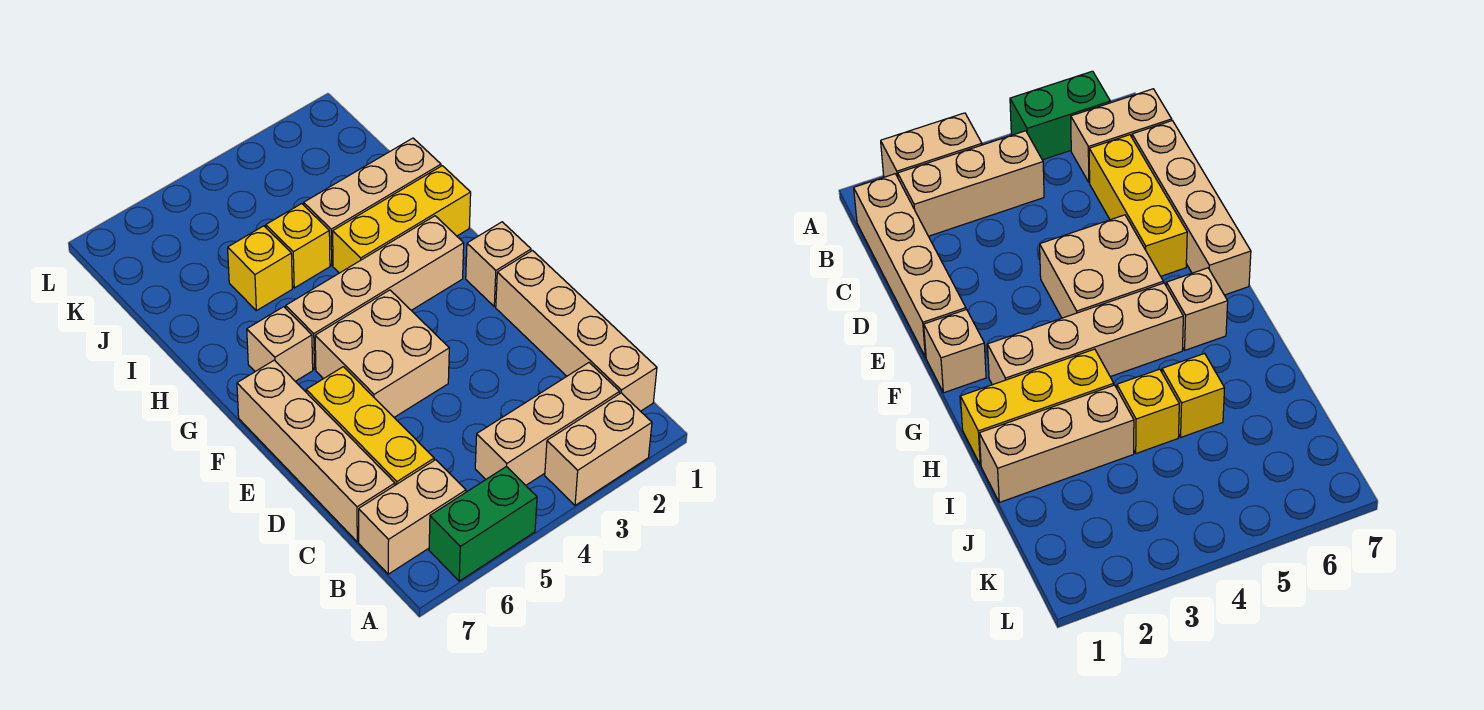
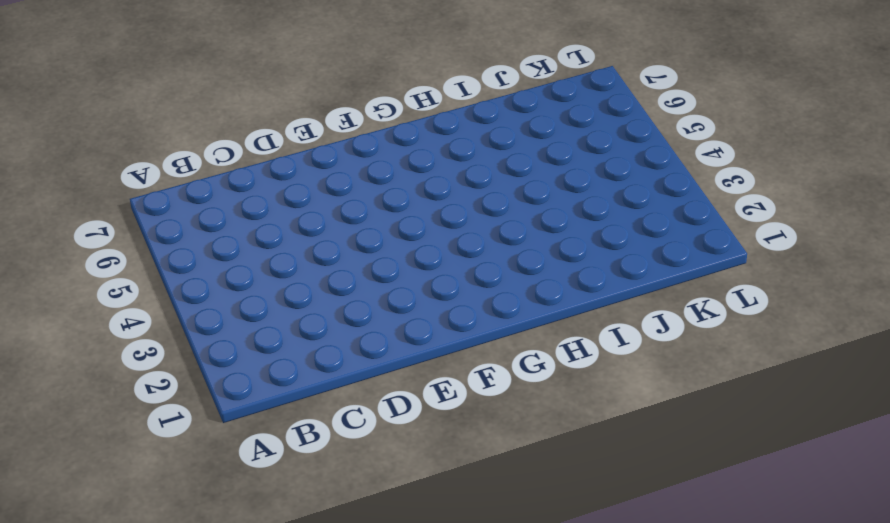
none -> tan 1x2 brick [545,393,652,505]
none -> green 1x2 brick [429,466,537,581]
none -> tan 1x4 brick [496,251,657,411]

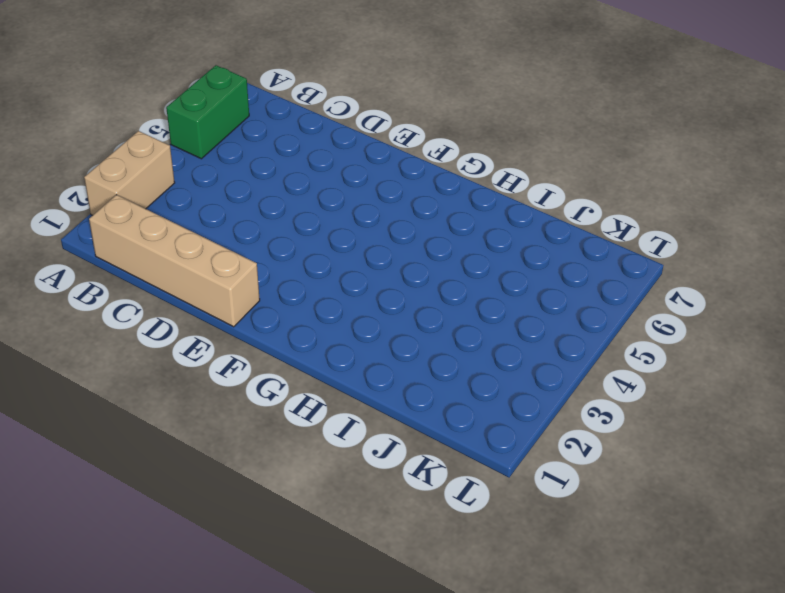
none -> tan 1x3 brick [475,363,619,485]
none -> tan 1x2 brick [359,460,466,574]
none -> yellow 1x3 brick [306,367,434,485]

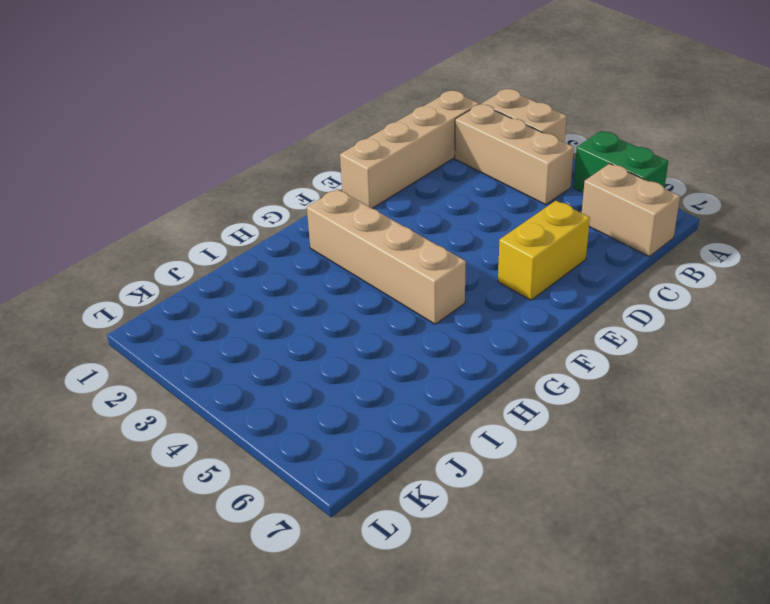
yellow 1x2 brick [498,201,590,300] -> yellow 1x3 brick [306,367,434,485]
none -> tan 1x4 brick [237,360,395,542]
none -> tan 2x2 brick [315,290,449,417]
none -> tan 1x1 brick [466,222,531,306]

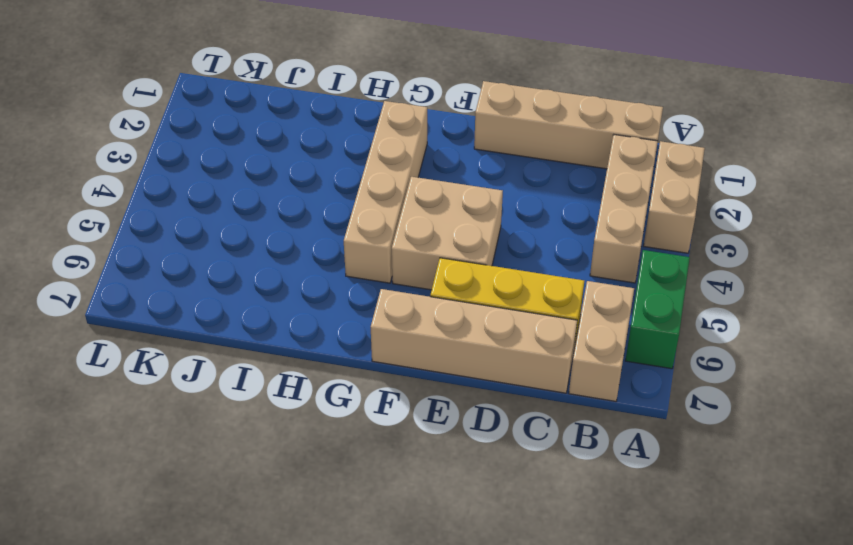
none -> tan 1x1 brick [466,222,531,306]
none -> tan 1x1 brick [247,307,313,381]
none -> yellow 1x3 brick [333,166,471,273]

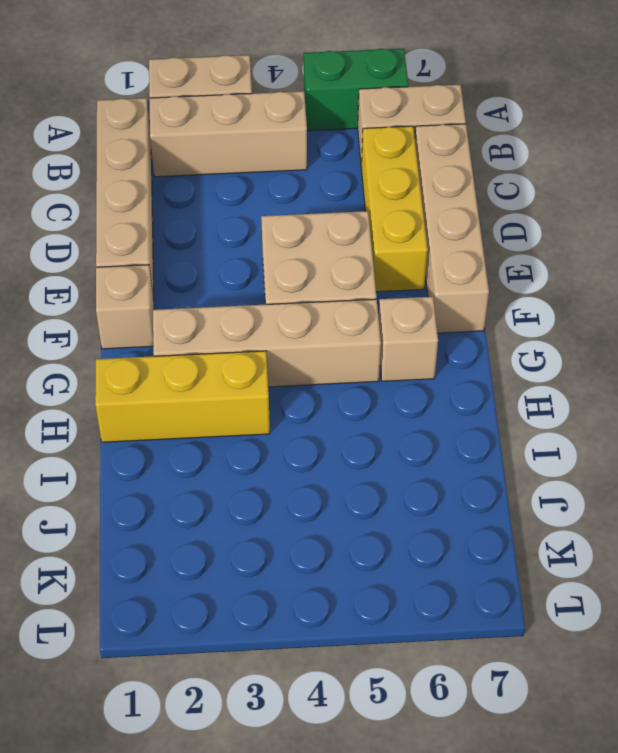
none -> tan 1x3 brick [304,138,441,265]
none -> yellow 1x1 brick [266,204,330,288]
none -> yellow 1x1 brick [228,226,292,311]

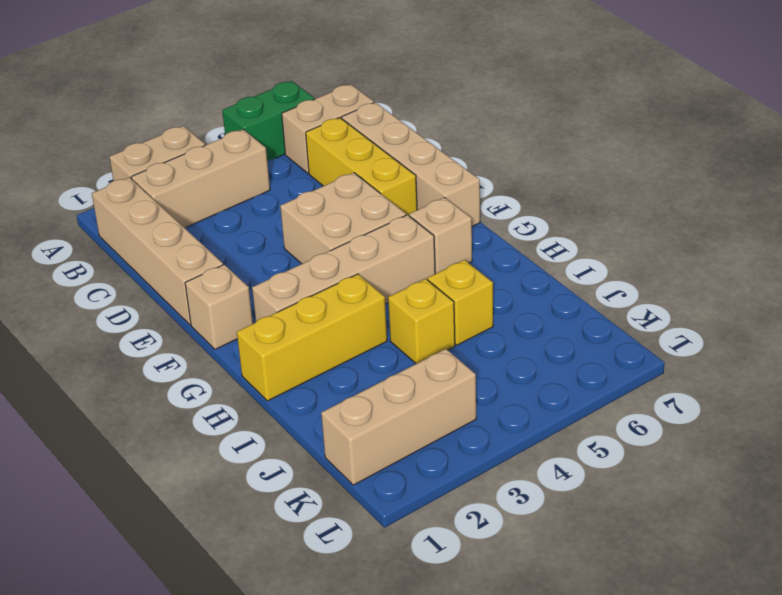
tan 1x3 brick [321,349,476,485] -> tan 1x3 brick moved to [304,138,441,265]

